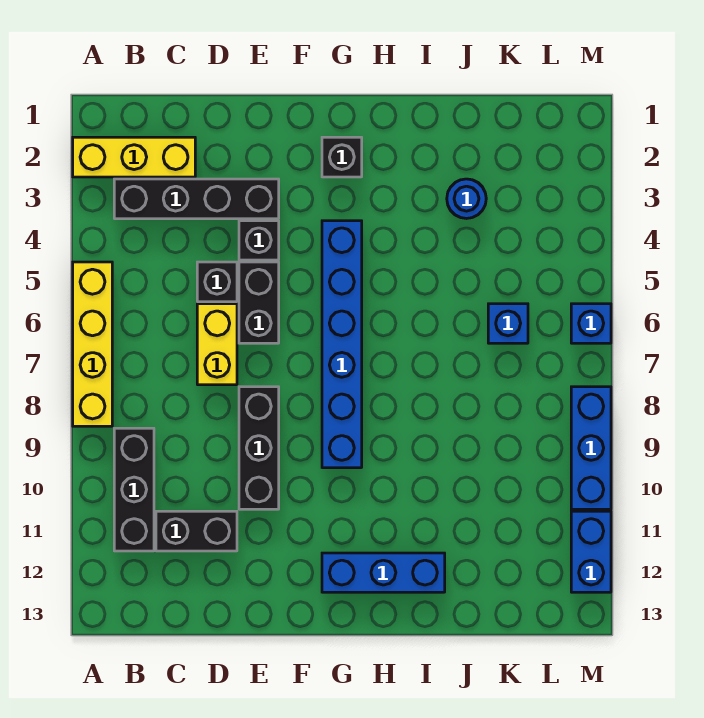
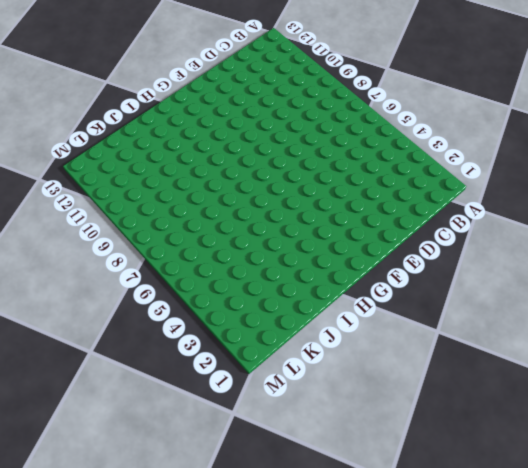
none -> yellow 1x3 brick [73,137,195,177]
none -> yellow 1x4 brick [73,262,112,426]
none -> black 1x4 brick [114,179,279,219]

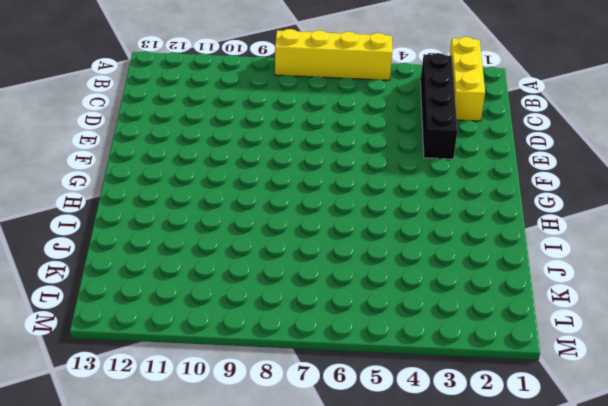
none -> black 1x3 brick [114,428,154,551]
none -> black 1x2 brick [156,511,237,551]
none -> black 1x1 brick [197,262,237,302]

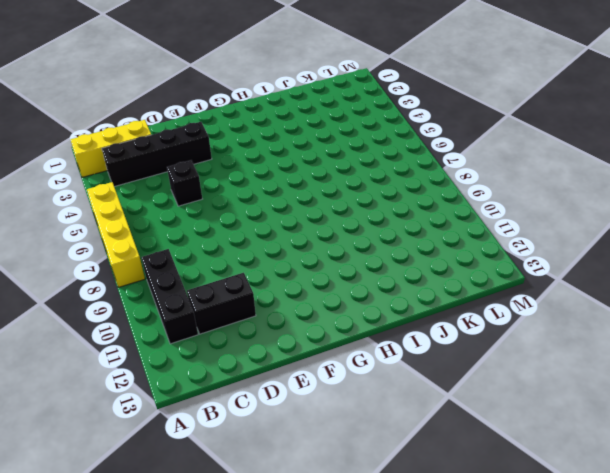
none -> yellow 1x2 brick [197,304,237,385]
none -> black 1x1 brick [239,221,279,260]
none -> black 1x2 brick [239,262,279,343]

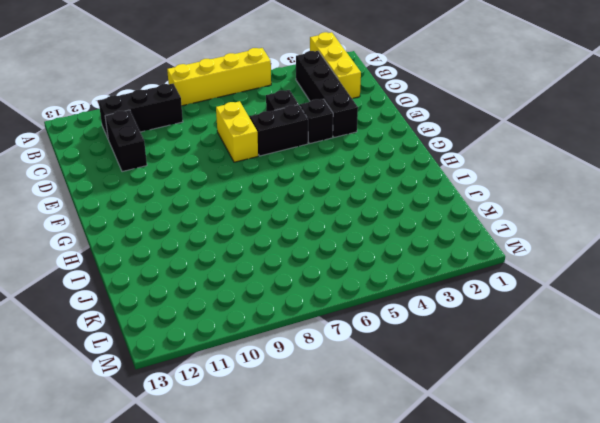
yellow 1x2 brick [216,101,258,162] -> yellow 1x2 brick turned to [197,304,237,385]
none -> black 1x3 brick [239,387,279,509]
none -> black 1x1 brick [322,137,362,177]
none -> blue 1x6 brick [322,221,362,468]

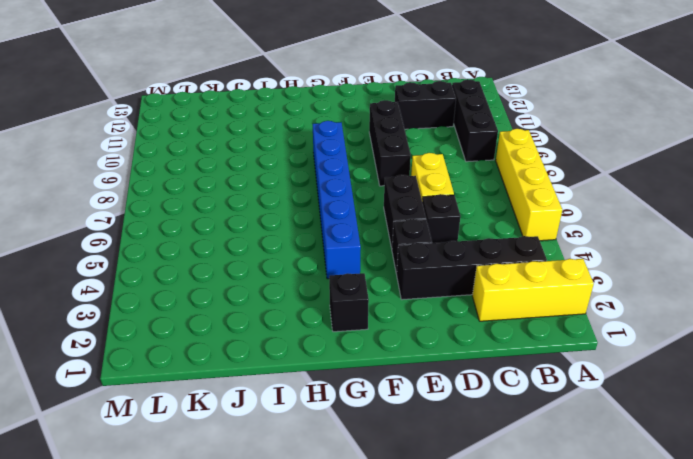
none -> blue 1x3 brick [322,553,445,592]
none -> blue 1x1 round brick [447,179,486,218]
none -> blue 1x1 brick [488,304,528,343]

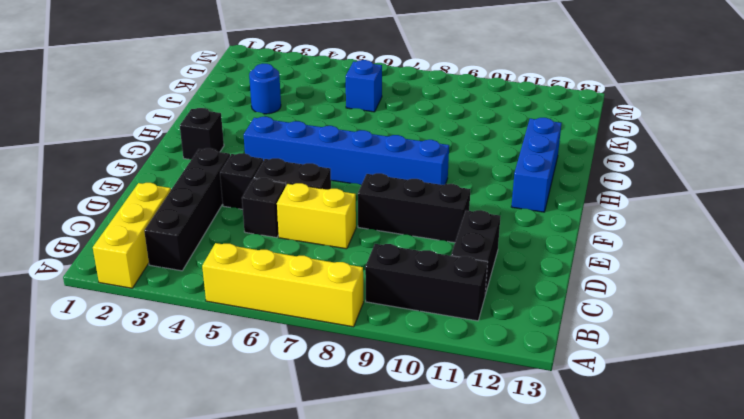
none -> blue 1x1 brick [571,304,611,343]
none -> blue 1x3 brick [571,387,611,509]
none -> blue 1x2 brick [571,511,611,592]

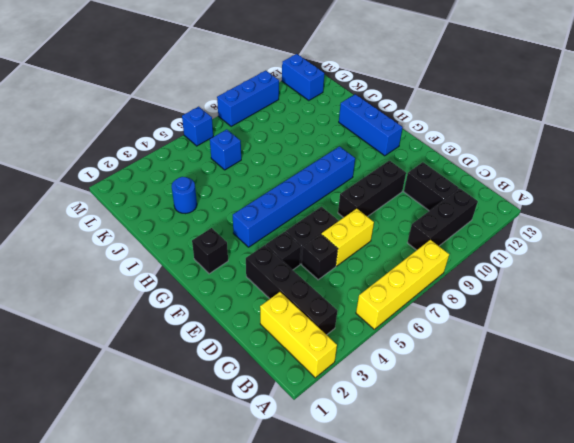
blue 1x2 brick [282,54,324,101] -> blue 1x2 brick turned to [571,511,611,592]

